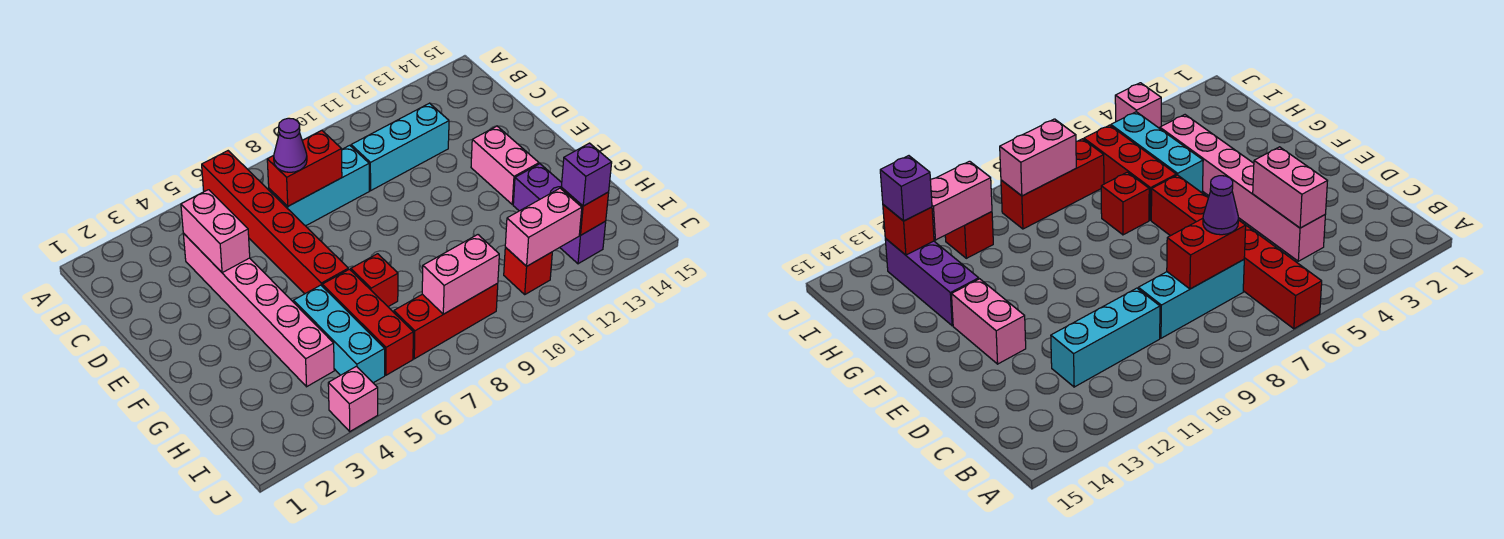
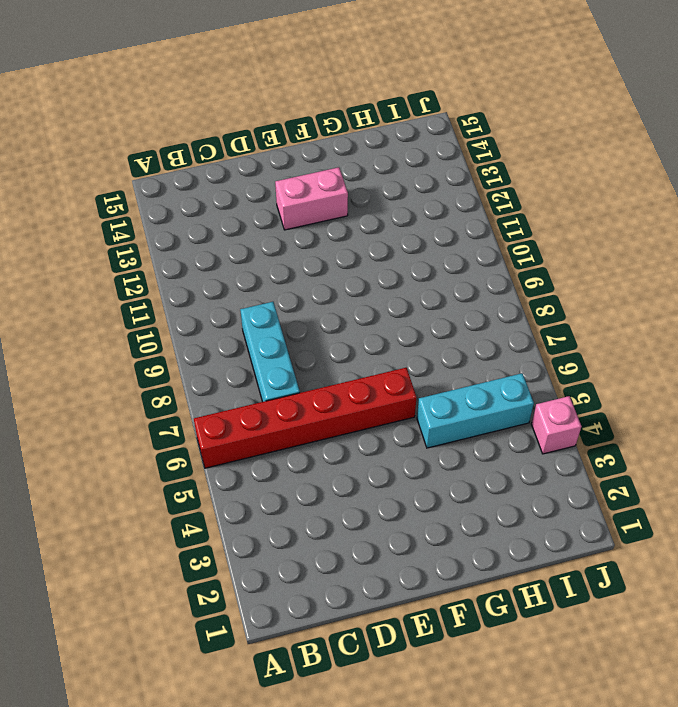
none -> pink 1x6 brick [183,233,334,387]
none -> cyan 1x3 brick [351,103,449,191]
none -> red 1x3 brick [322,269,413,375]

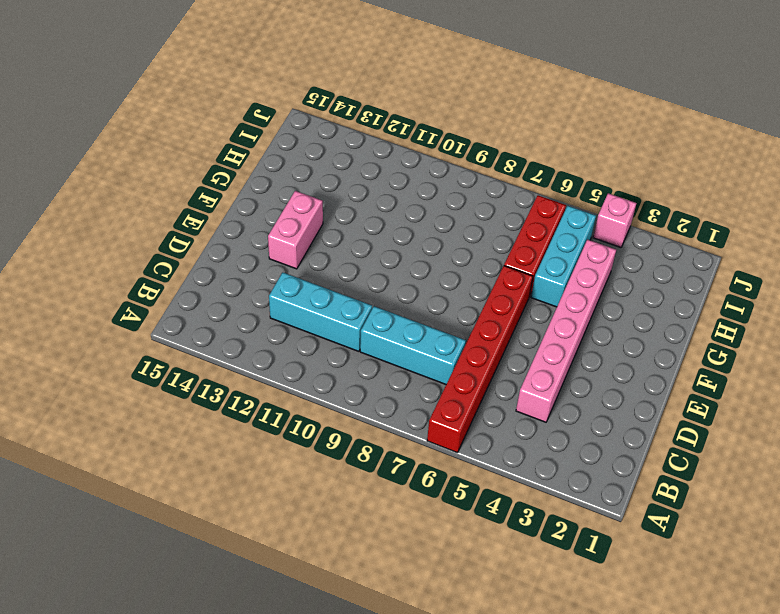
none -> red 1x1 brick [351,254,398,307]
none -> purple 1x3 brick [513,164,606,264]
none -> red 1x3 brick [394,283,498,359]

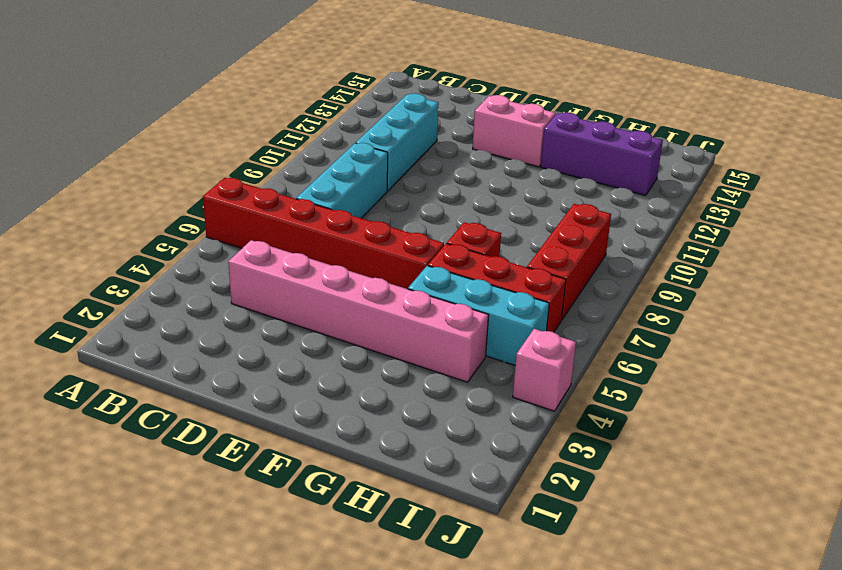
none -> red 1x1 brick [504,247,552,294]
none -> pink 1x2 brick [181,190,250,273]
none -> red 1x2 brick [267,130,342,206]

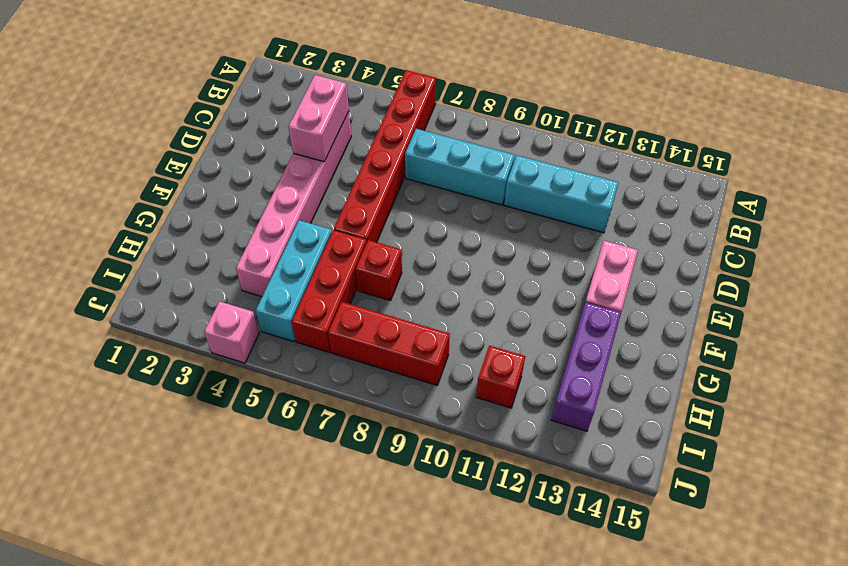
none -> red 1x2 brick [267,130,342,206]
none -> pink 1x2 brick [422,235,499,314]
none -> pink 1x2 brick [505,188,582,266]

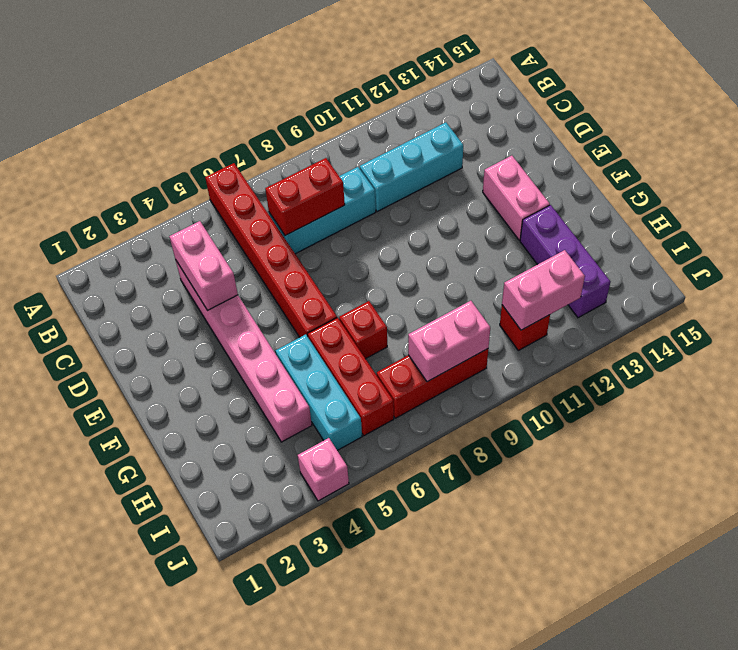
none -> red 1x1 brick [561,188,609,235]
none -> purple 1x1 cone [274,118,307,172]
none -> purple 1x1 brick [561,143,612,206]

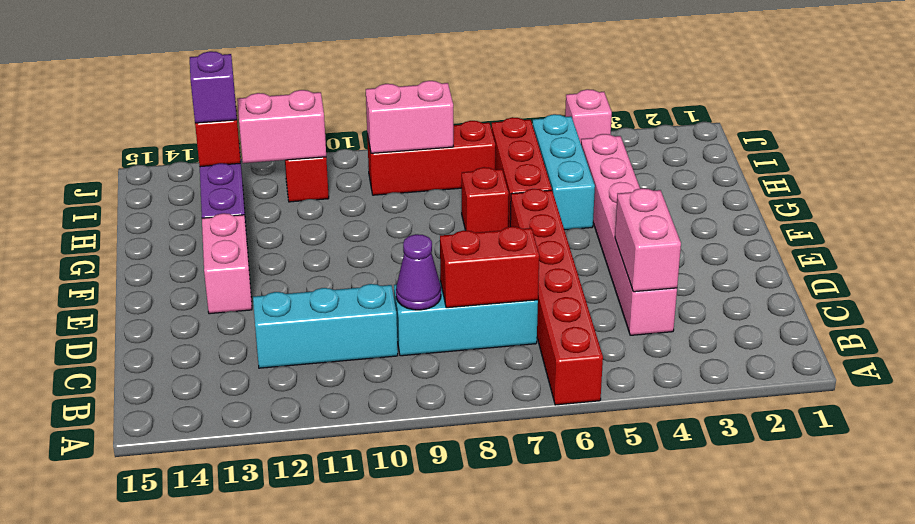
purple 1x1 cone [396,234,441,310] -> purple 1x1 cone moved to [274,118,307,172]

